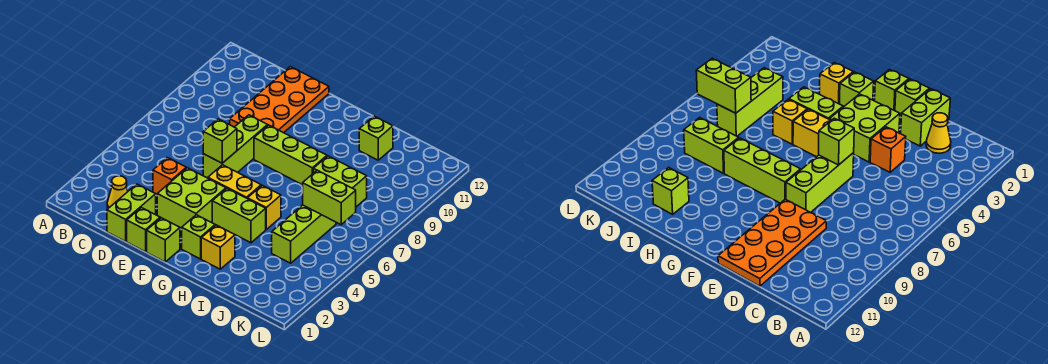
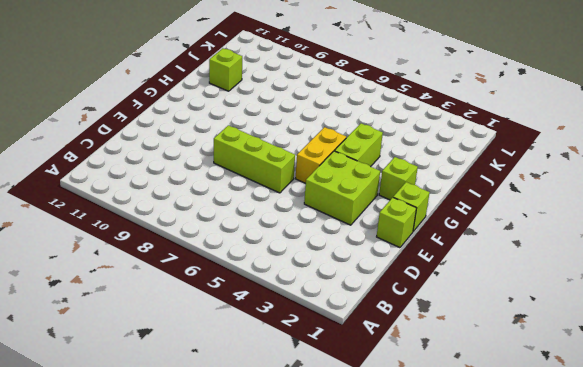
none -> yellow 1x1 cone [107,176,128,208]
none -> lime 1x2 brick [107,184,156,241]
none -> orange 1x1 brick [153,158,186,194]

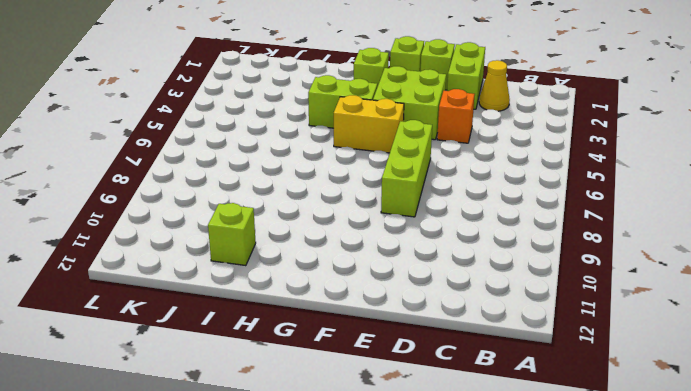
none -> orange 2x4 plate [230,67,329,133]
none -> lime 1x3 brick [254,125,327,185]
none -> yellow 1x1 brick [201,225,235,269]

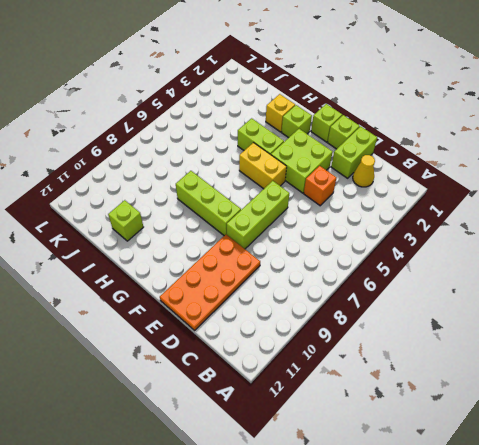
none -> yellow 1x1 brick [248,185,281,229]
none -> lime 1x2 brick [313,156,367,207]
none -> lime 1x3 brick [272,205,336,263]

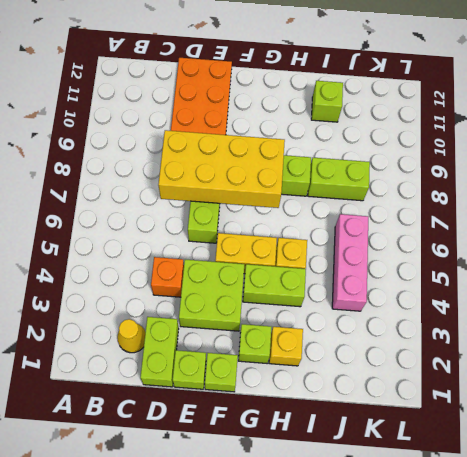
yellow 2x4 brick [158,130,285,208] -> none
pink 1x3 brick [332,214,368,311] -> lime 1x3 brick [272,205,336,263]
none -> lime 1x1 brick [203,119,237,163]
none -> lime 1x2 brick [303,170,356,225]

